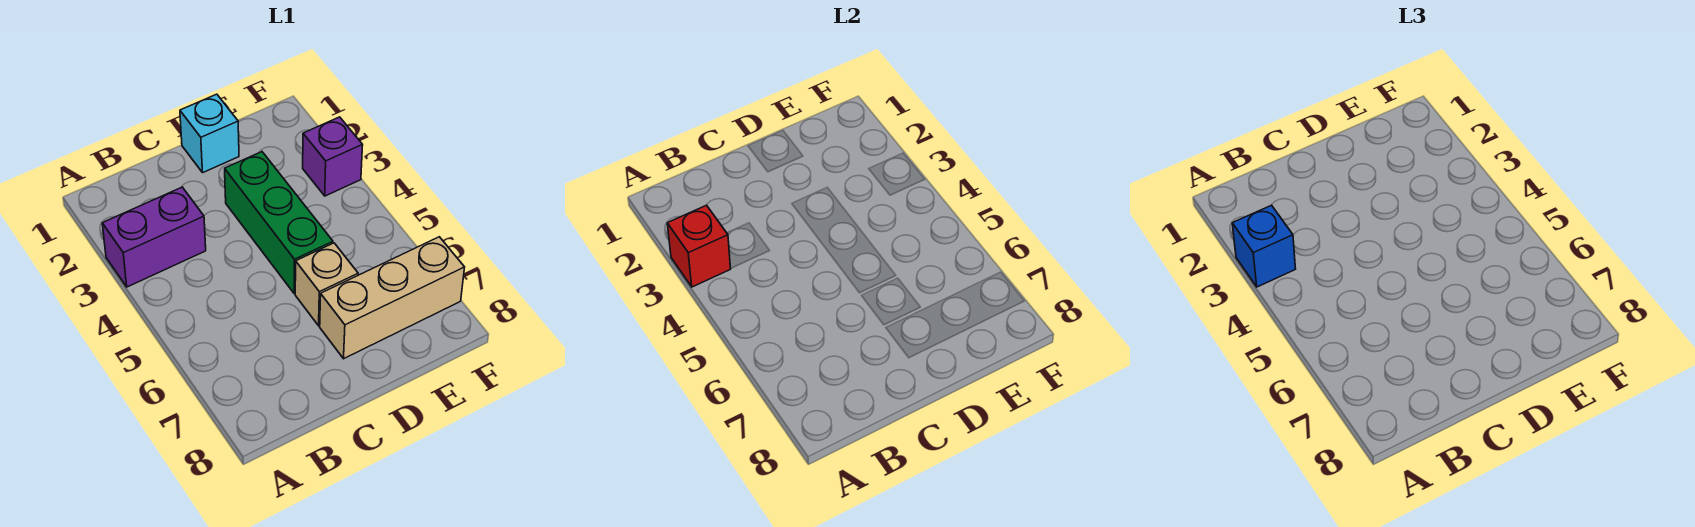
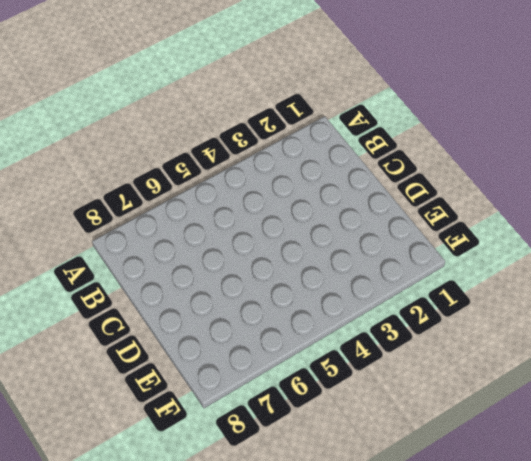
none -> purple 1x2 brick [102,187,206,287]
none -> cyan 1x1 brick [180,94,239,172]

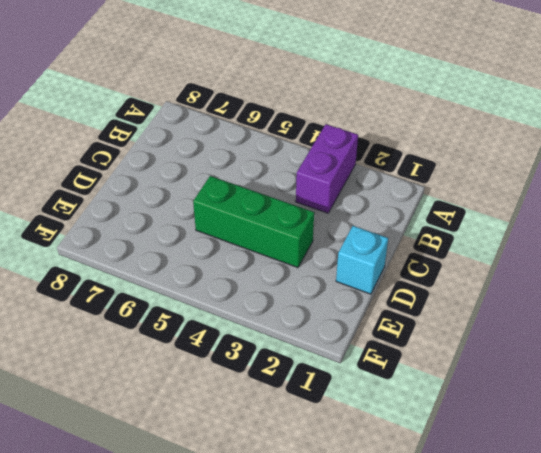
none -> tan 1x1 brick [295,243,358,326]
none -> tan 1x3 brick [320,237,465,359]

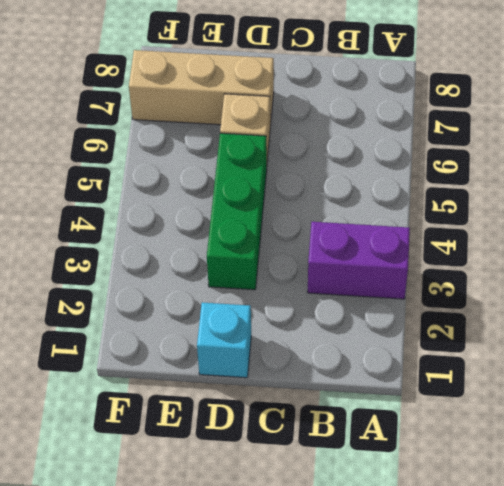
none -> purple 1x1 brick [303,117,363,196]
none -> red 1x1 brick [667,205,731,287]

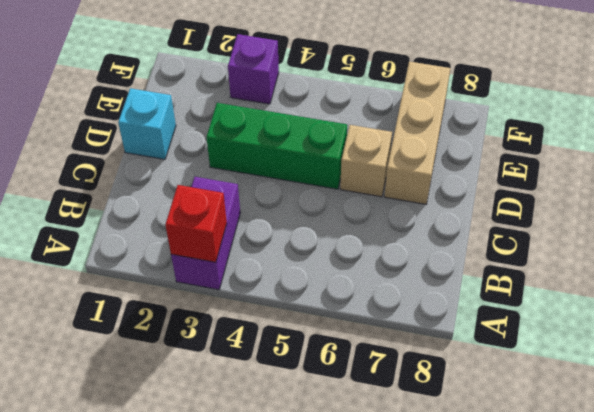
none -> blue 1x1 brick [1232,205,1296,287]

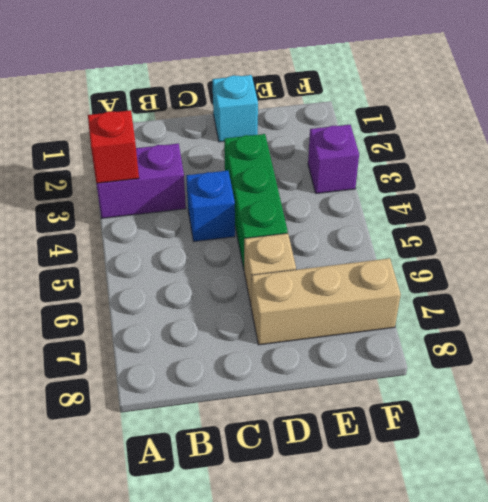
blue 1x1 brick [186,171,235,241] -> blue 1x1 brick moved to [1232,205,1296,287]

